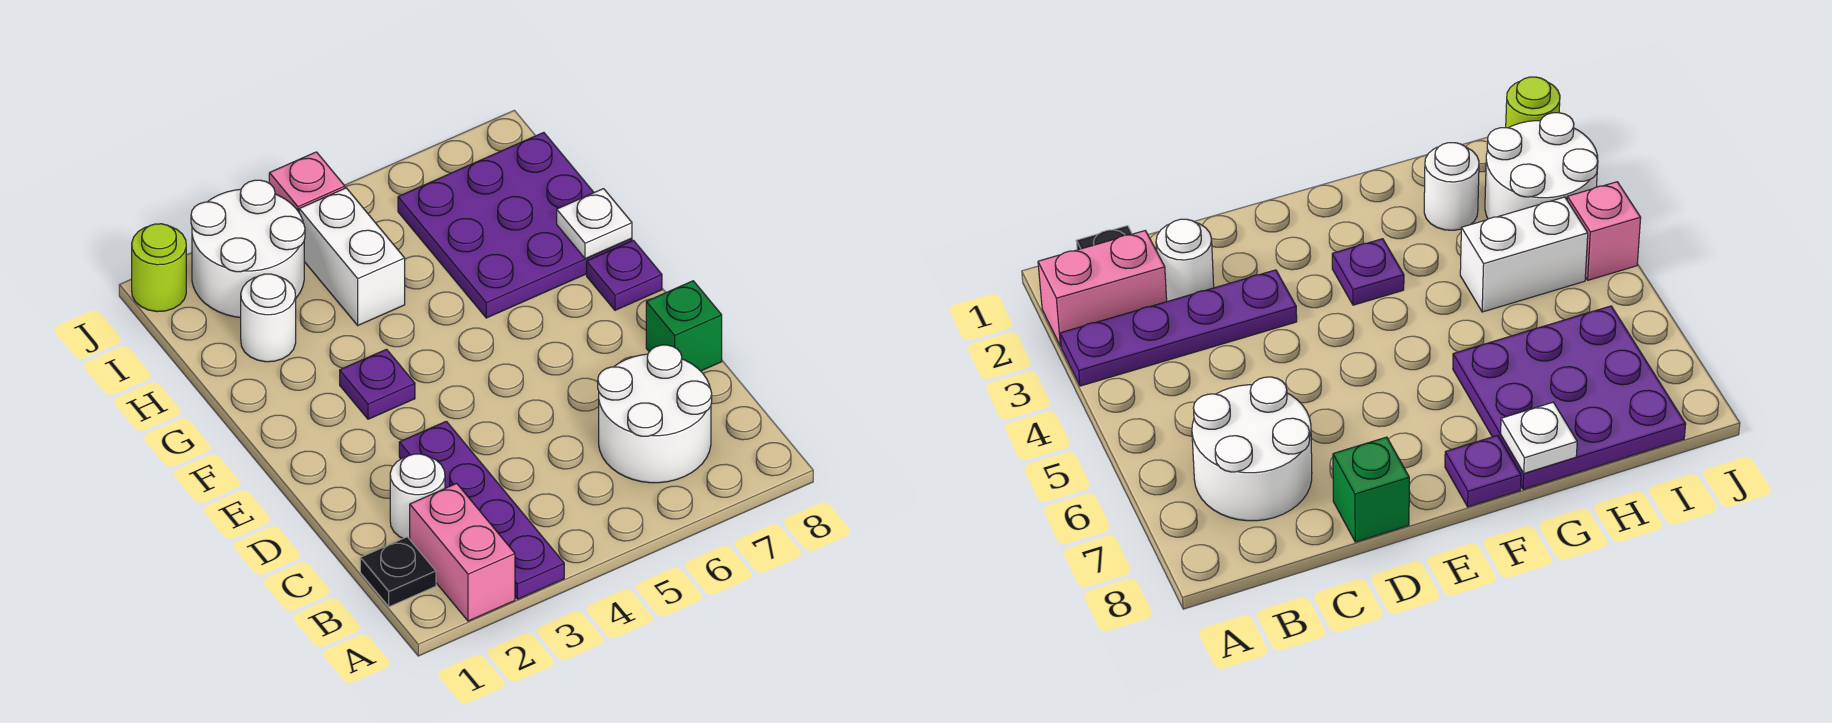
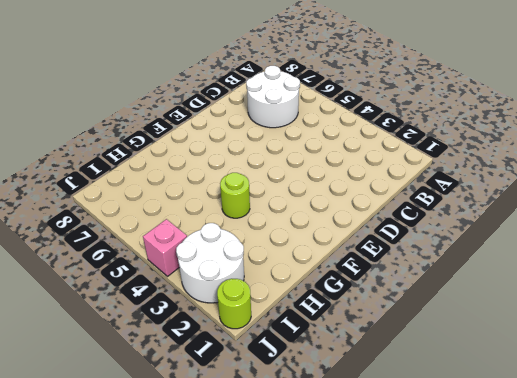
lime 1x1 round brick [220,173,250,218] -> none
none -> pink 1x2 brick [410,483,515,621]
none -> purple 1x4 plate [399,421,564,599]
none -> black 1x1 plate [360,537,436,607]

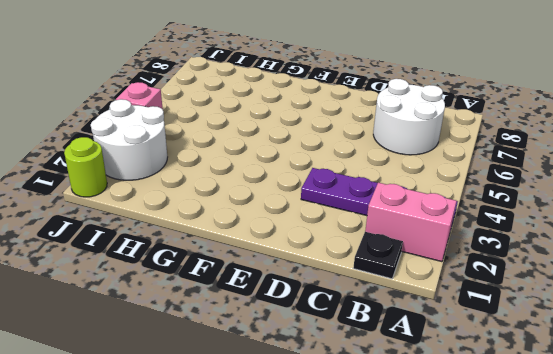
none -> white 1x1 round brick [390,454,445,539]
none -> green 1x1 brick [646,281,722,371]
none -> purple 1x1 plate [340,349,415,419]

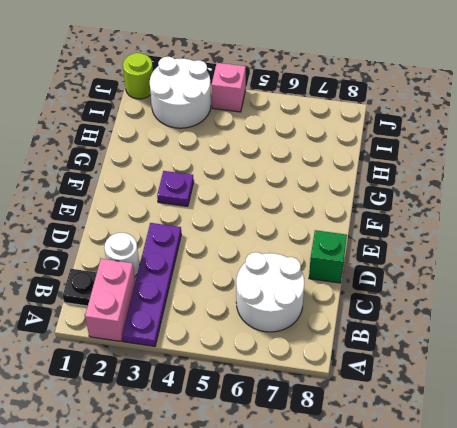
none -> purple 1x1 plate [587,240,662,310]
none -> purple 3x3 plate [398,132,632,318]
none -> white 1x1 round brick [241,274,296,362]

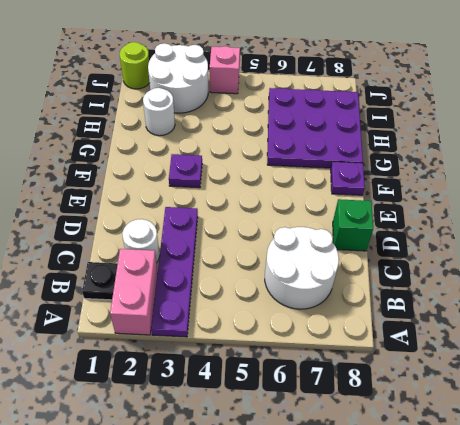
none -> white 1x2 brick [299,188,405,325]
none -> white 1x1 plate [557,189,632,259]

